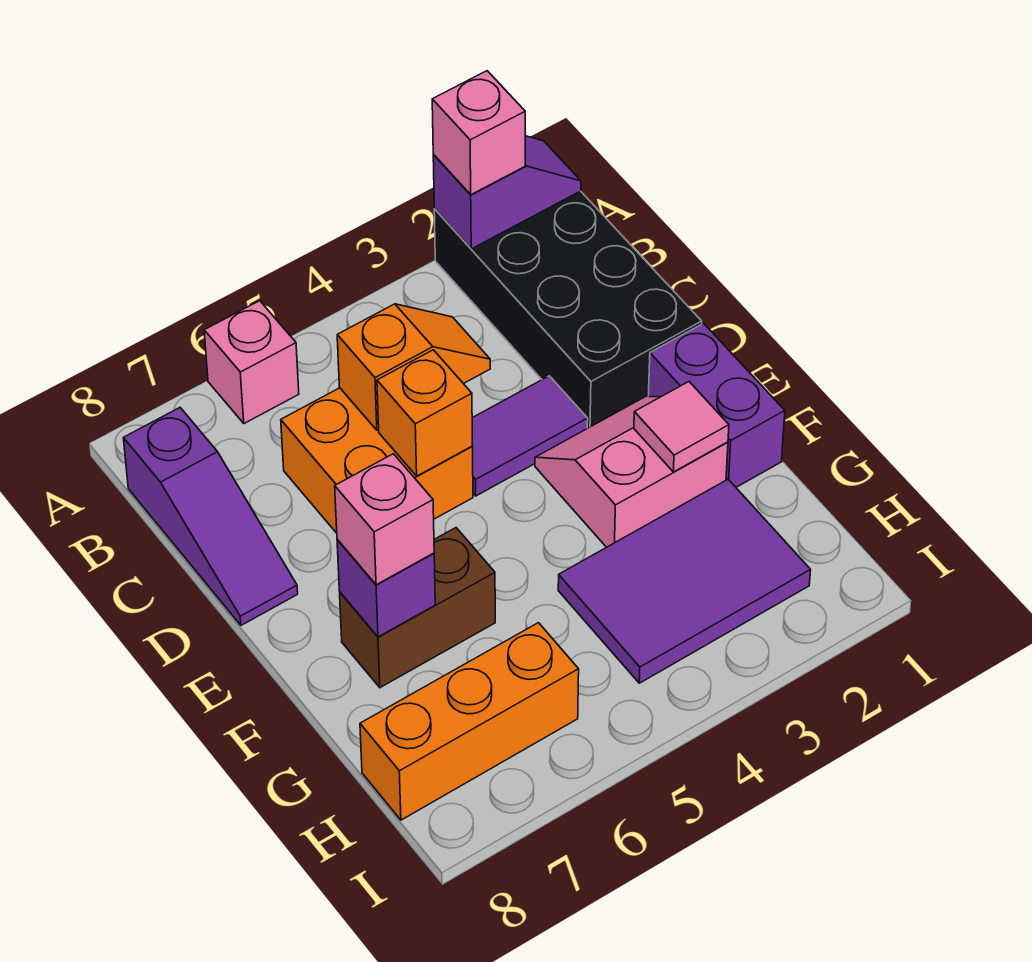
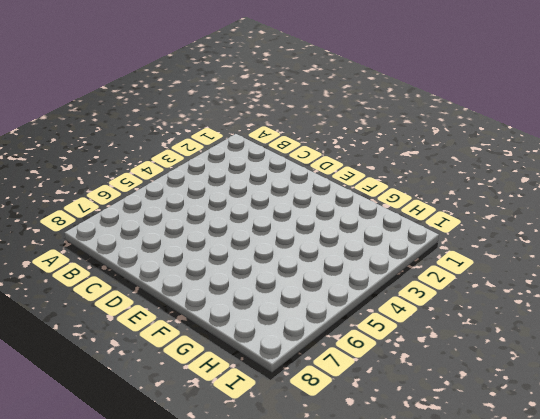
none -> black 2x4 brick [434,191,702,428]
none -> pink 1x1 brick [204,301,299,424]
none -> purple 1x3 slope [123,408,298,625]

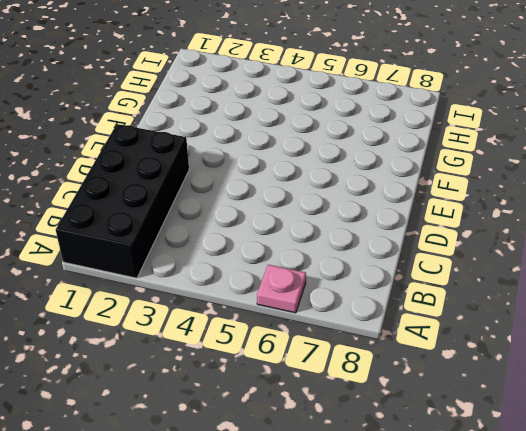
pink 1x1 plate [257,265,306,313] -> pink 1x1 brick [204,301,299,424]
none -> purple 1x3 slope [123,408,298,625]
none -> orange 2x2 brick [281,388,473,533]
none -> purple 1x2 tile [472,376,588,496]

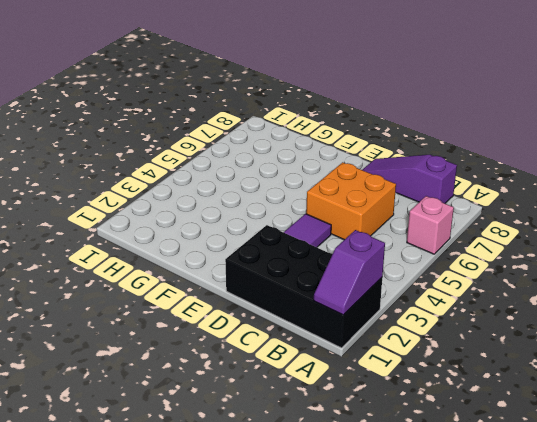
none -> purple 1x2 brick [648,323,785,487]
none -> pink 2x2 slope [535,396,728,547]
none -> brown 1x2 brick [340,528,495,688]

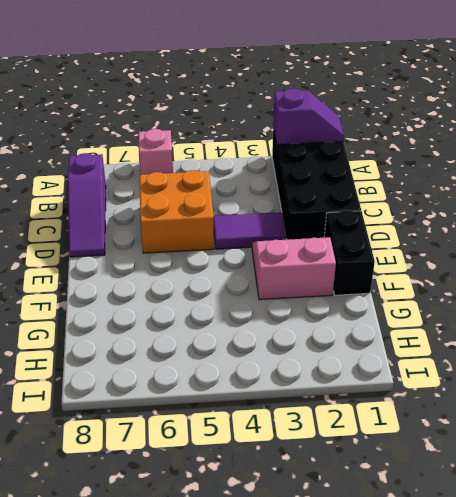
black 1x2 brick [324,210,375,295] -> purple 1x2 brick [648,323,785,487]
none -> brown 1x2 brick [340,528,495,688]
none -> purple 2x3 tile [558,479,811,683]
none -> orange 1x3 brick [360,623,579,820]

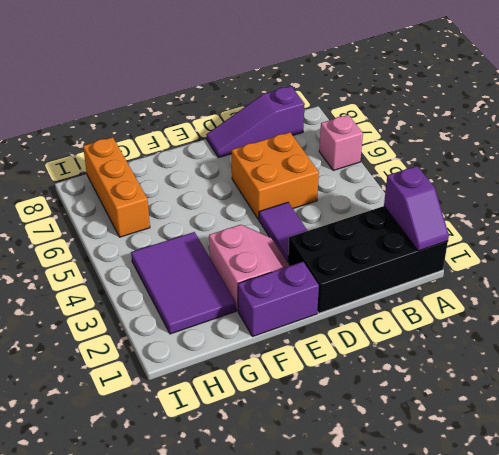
none -> brown 1x2 brick [340,528,495,688]
none -> orange 1x2 slope [337,304,490,430]
none -> orange 1x1 brick [377,350,473,476]

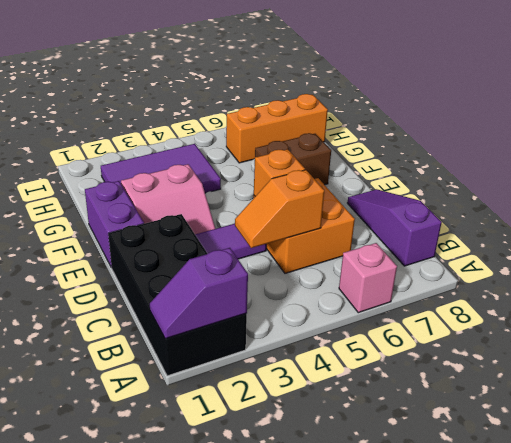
none -> pink 1x1 tile [634,382,729,472]
none -> purple 1x1 brick [337,539,435,637]
none -> pink 1x1 brick [432,71,525,195]

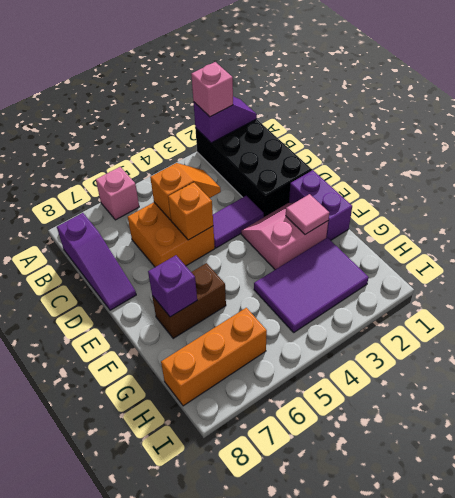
none -> pink 1x1 brick [335,454,434,585]

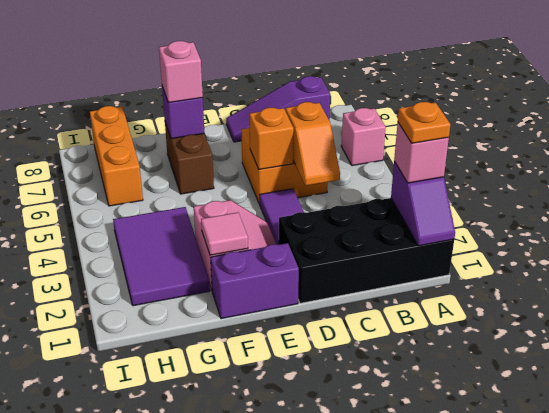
orange 1x1 plate [398,102,451,143] -> none

